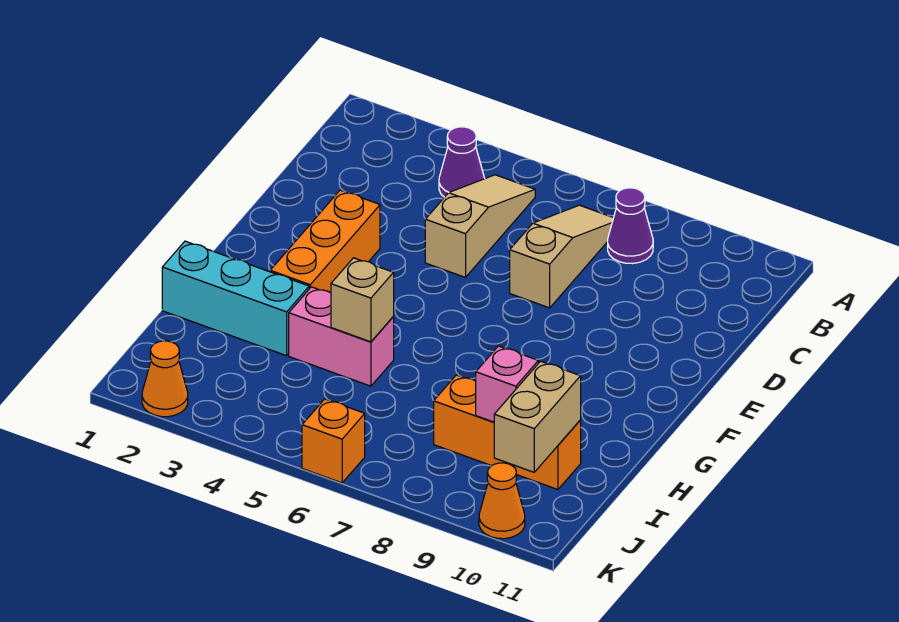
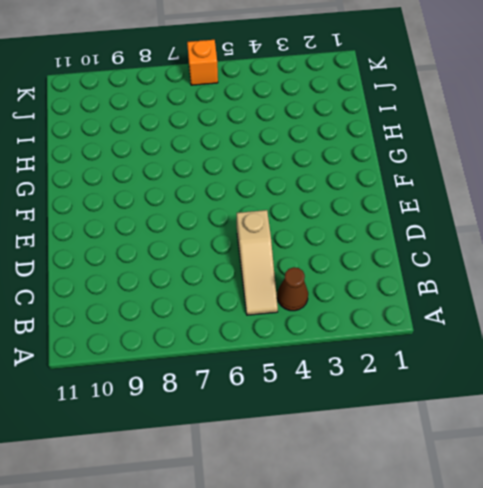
brown 1x1 cone [277,267,308,311] -> purple 1x1 cone [439,127,485,197]
none -> tan 1x3 slope [510,205,613,308]
none -> purple 1x1 cone [608,188,653,264]
none -> orange 1x3 brick [270,190,380,293]

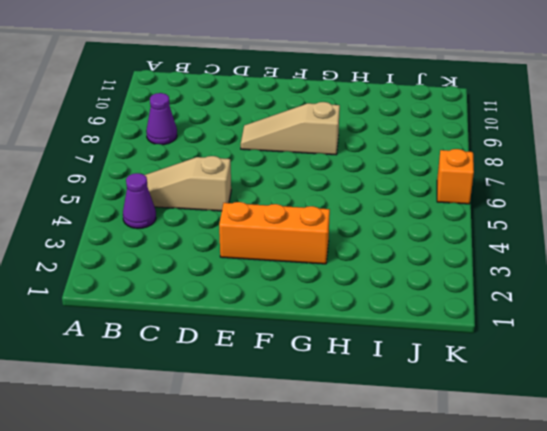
tan 1x3 slope [241,102,340,155] -> tan 1x3 slope moved to [510,205,613,308]
none -> cyan 1x3 brick [162,241,309,356]
none -> pink 1x2 brick [289,287,394,386]
none -> orange 1x3 brick [434,375,581,490]

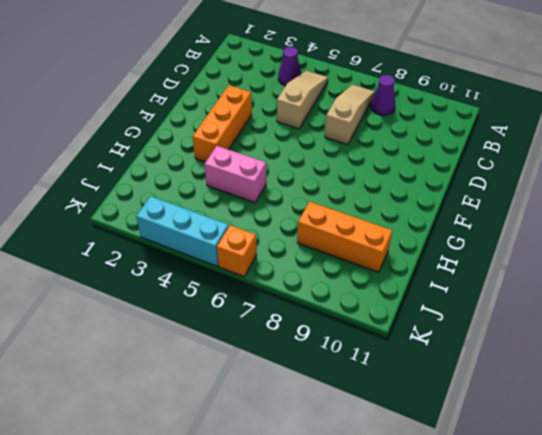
cyan 1x3 brick [136,196,229,266] -> cyan 1x3 brick moved to [162,241,309,356]
none -> orange 1x1 cone [142,341,188,417]
none -> orange 1x1 cone [479,463,525,539]
none -> tan 1x1 brick [331,258,394,342]

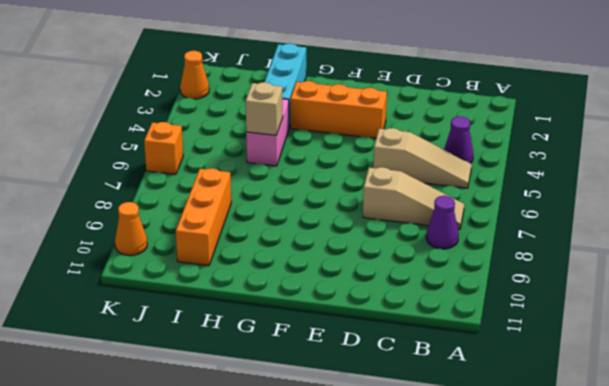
none -> pink 1x1 brick [476,346,538,422]
none -> tan 1x2 brick [494,361,581,472]

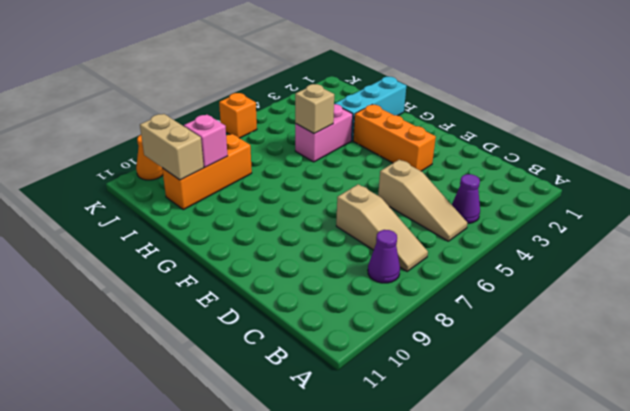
none -> orange 1x1 cone [142,341,188,417]

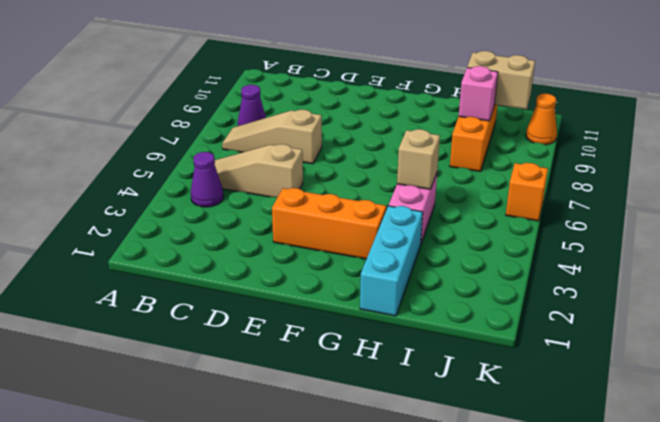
none -> orange 1x1 cone [142,341,188,417]

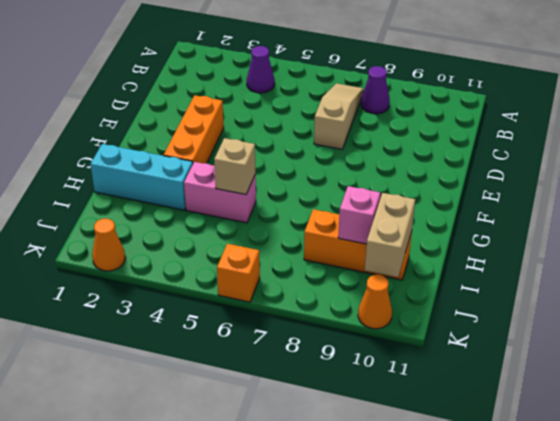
none -> tan 1x3 slope [425,175,535,277]

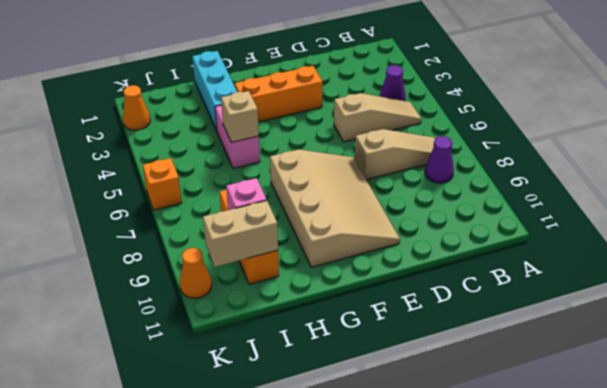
tan 3x4 slope [270,150,400,267] -> none

